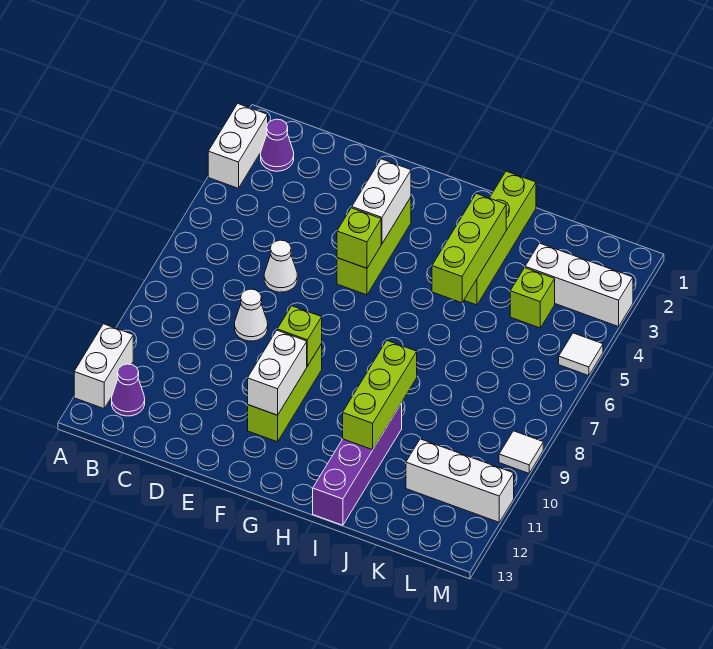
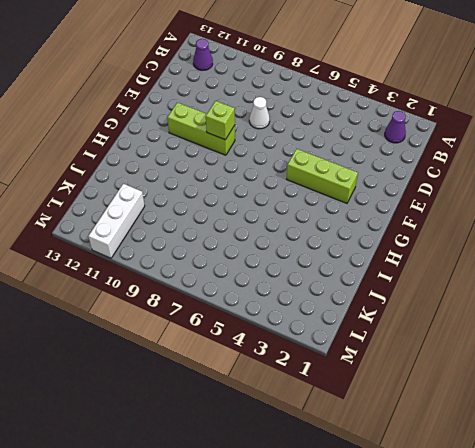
none -> white 1x2 brick [208,104,268,188]
none -> white 1x2 brick [74,324,133,409]
none -> white 1x1 cone [264,240,297,292]

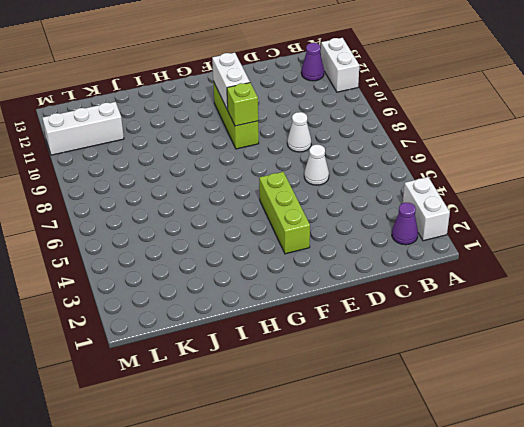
none -> lime 1x4 brick [464,171,536,305]
none -> purple 1x4 brick [313,403,402,525]
none -> white 1x3 brick [525,243,633,327]

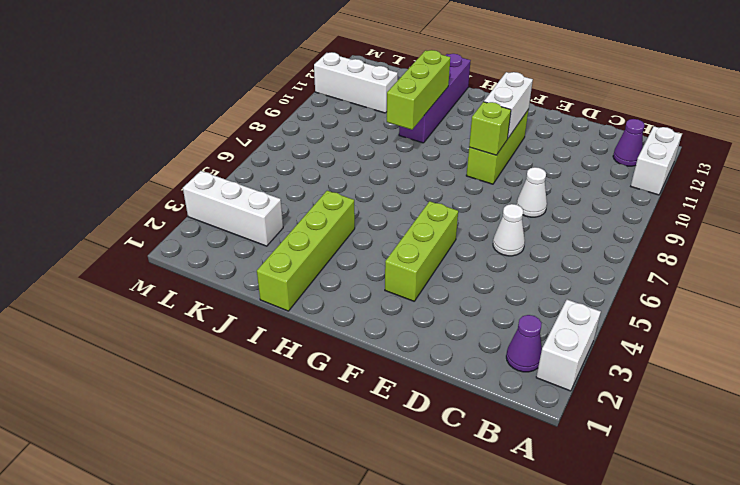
none -> lime 1x1 brick [510,268,555,328]
none -> white 1x1 tile [559,333,603,376]
none -> white 1x1 tile [499,431,543,473]

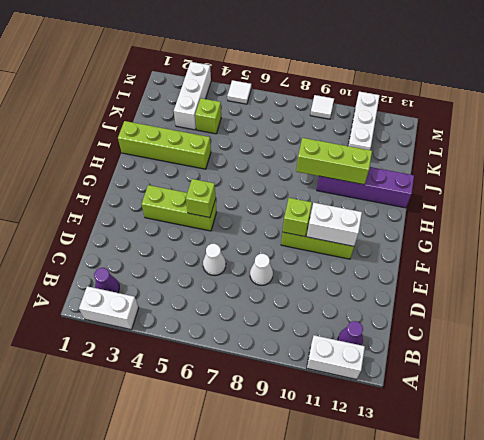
none -> white 1x2 brick [352,159,411,244]
none -> lime 1x3 brick [432,194,506,303]

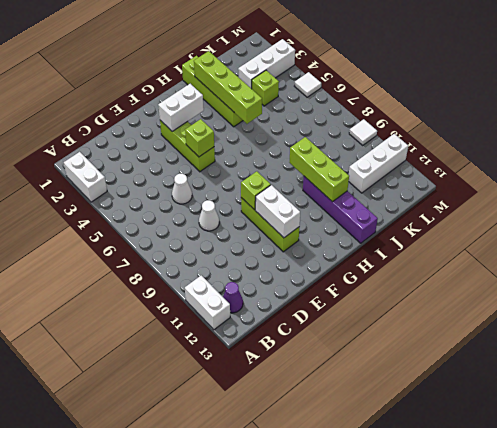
white 1x2 brick [158,84,204,131] -> white 1x2 brick turned to [352,159,411,244]
lime 1x4 brick [194,51,262,124] -> lime 1x3 brick [432,194,506,303]
none -> purple 1x1 cone [261,119,294,171]

